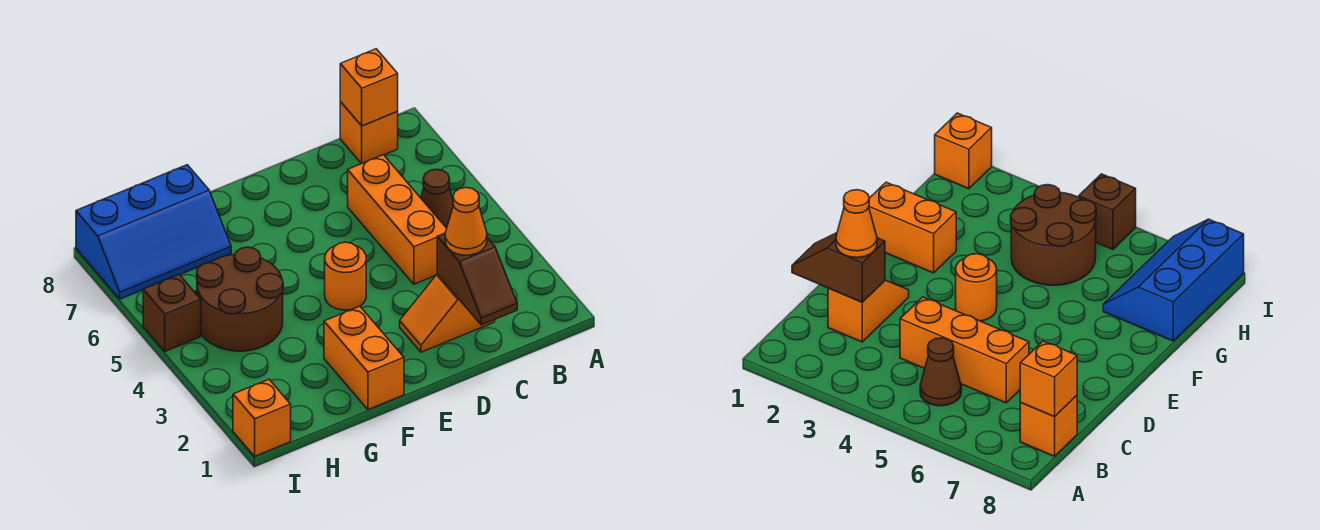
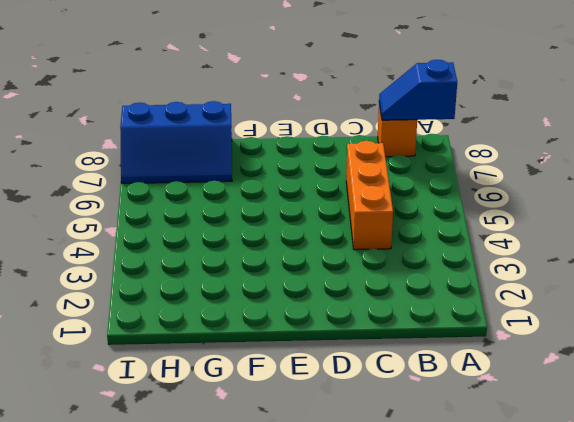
blue 1x2 slope [379,60,457,120] -> orange 1x1 brick [340,49,398,126]
none -> brown 1x1 cone [421,169,453,228]
none -> orange 1x2 slope [400,274,495,352]
none -> orange 1x1 round brick [325,242,366,310]

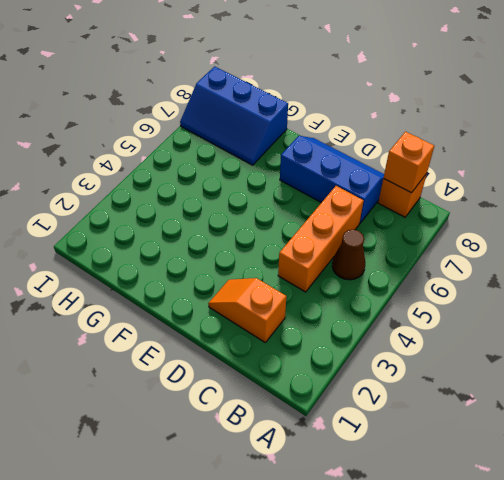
blue 2x3 slope [280,136,384,223] -> none
none -> orange 1x1 round brick [325,242,366,310]
none -> orange 1x2 brick [324,306,404,410]
none -> brown 2x2 round brick [197,247,283,351]

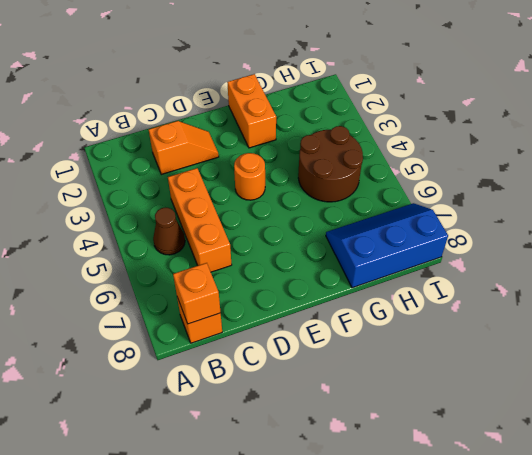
none -> orange 1x1 brick [233,379,291,456]
none -> brown 1x1 brick [143,275,201,351]
none -> brown 1x2 slope [437,233,517,325]

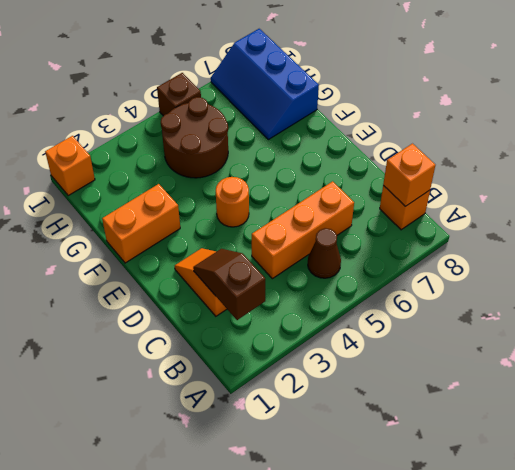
brown 1x2 slope [193,249,265,320] -> brown 1x2 slope turned to [437,233,517,325]
none -> orange 1x1 cone [445,188,487,255]

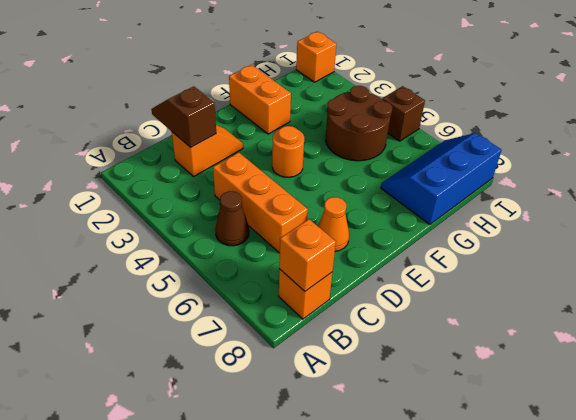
orange 1x1 cone [318,197,349,251] -> orange 1x1 cone moved to [445,188,487,255]

